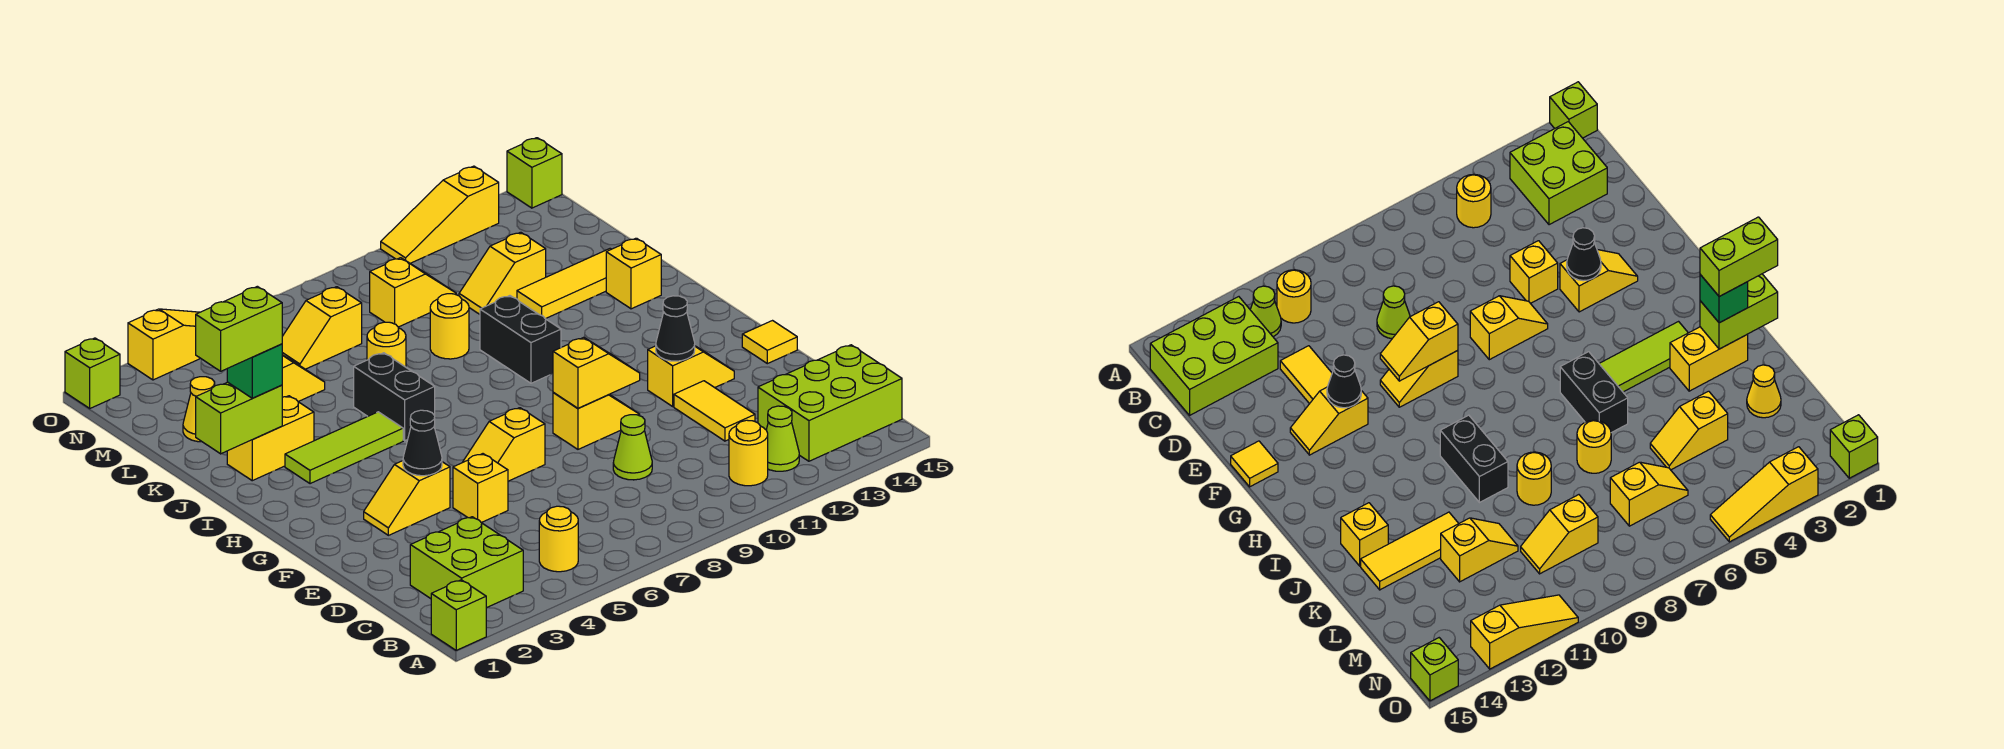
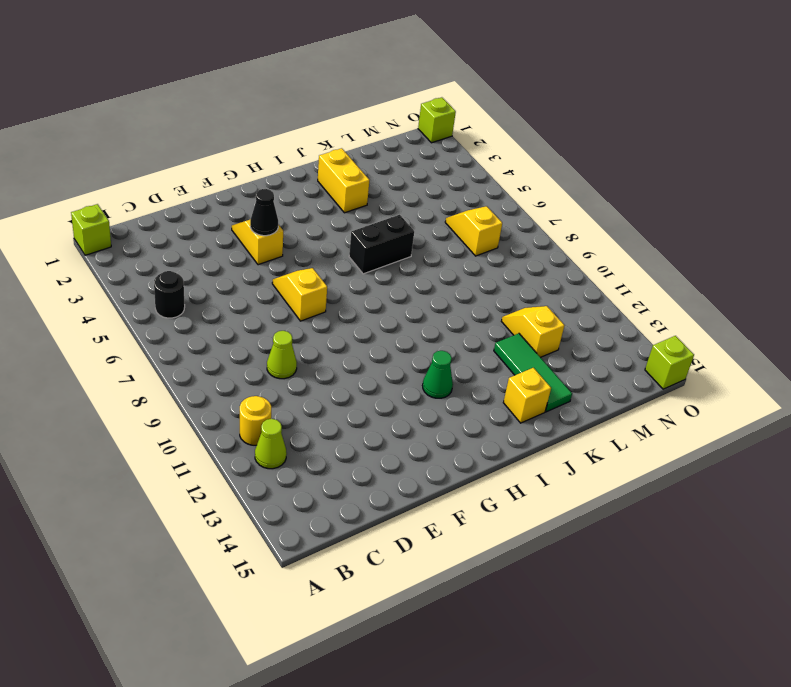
black 1x1 round brick [154,271,185,318] -> yellow 1x1 round brick [539,506,578,572]
green 1x1 cone [423,351,453,398] -> none
green 1x3 tile [494,333,572,412] -> yellow 1x3 tile [517,249,611,319]
none -> lime 2x2 brick [410,517,523,608]
none -> lime 2x3 brick [758,345,902,461]
none -> yellow 1x2 tile [674,381,755,441]
none -> yellow 1x1 brick [453,454,508,523]

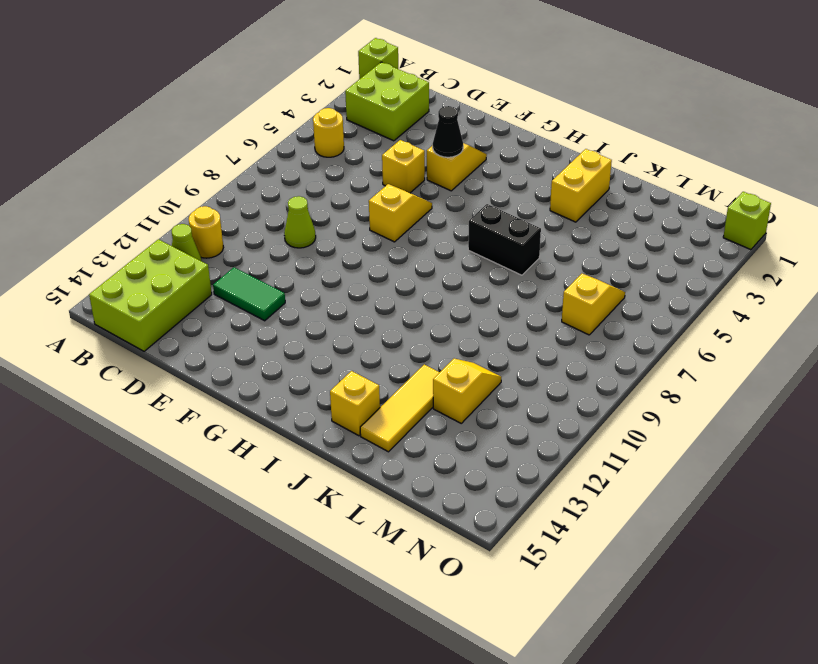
green 1x2 tile [213,267,285,321] -> yellow 1x2 tile [674,381,755,441]
none -> yellow 1x2 slope [553,392,640,449]
none -> yellow 1x2 slope [648,346,734,406]
none -> yellow 1x1 tile [742,321,797,364]
none -> lime 1x3 tile [285,412,403,484]

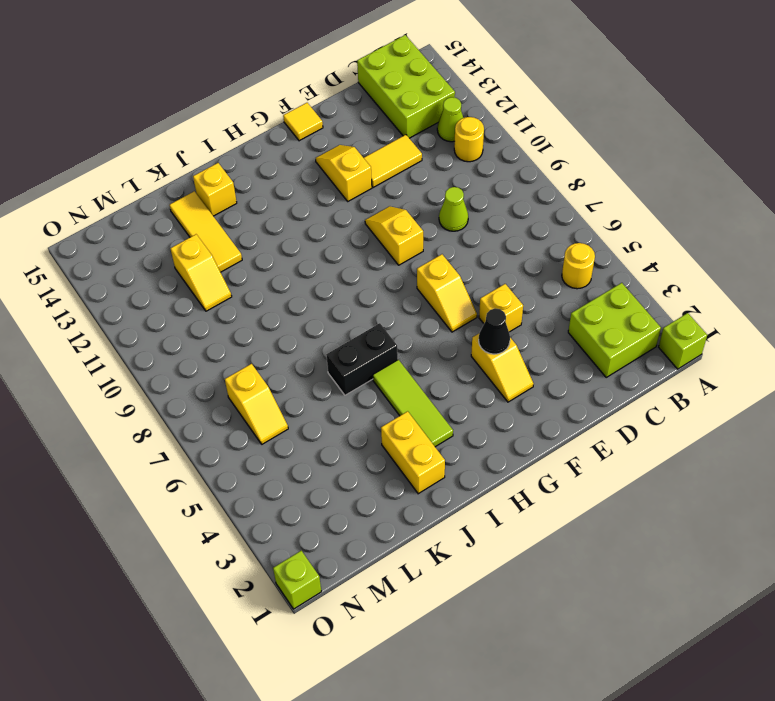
none -> black 1x2 brick [480,296,561,383]
none -> yellow 1x1 round brick [367,322,406,367]
none -> yellow 1x1 round brick [430,294,469,359]
none -> yellow 1x1 cone [183,377,215,442]

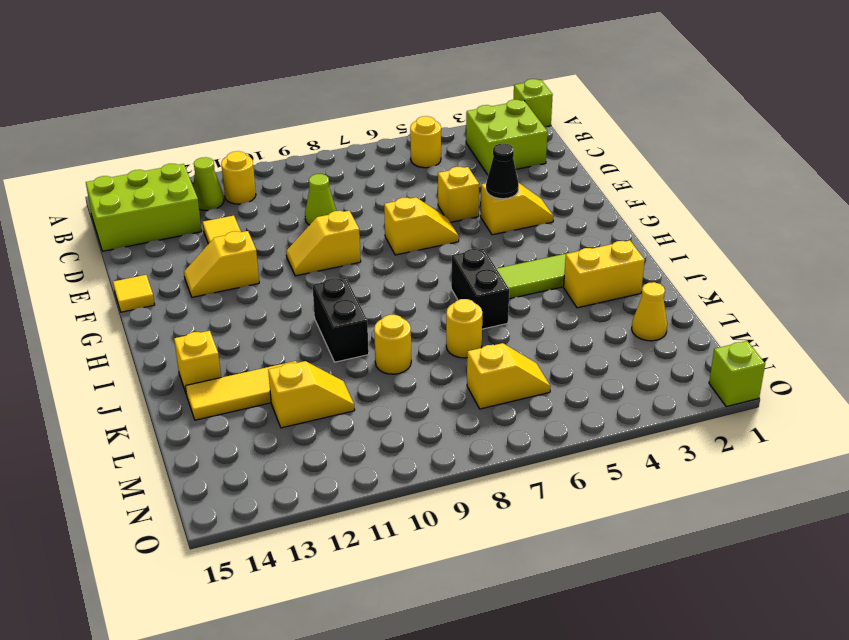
none -> yellow 1x2 slope [282,355,325,402]
none -> yellow 1x2 slope [370,258,456,327]
none -> yellow 1x3 slope [128,309,200,380]
none -> yellow 1x3 slope [381,166,499,263]

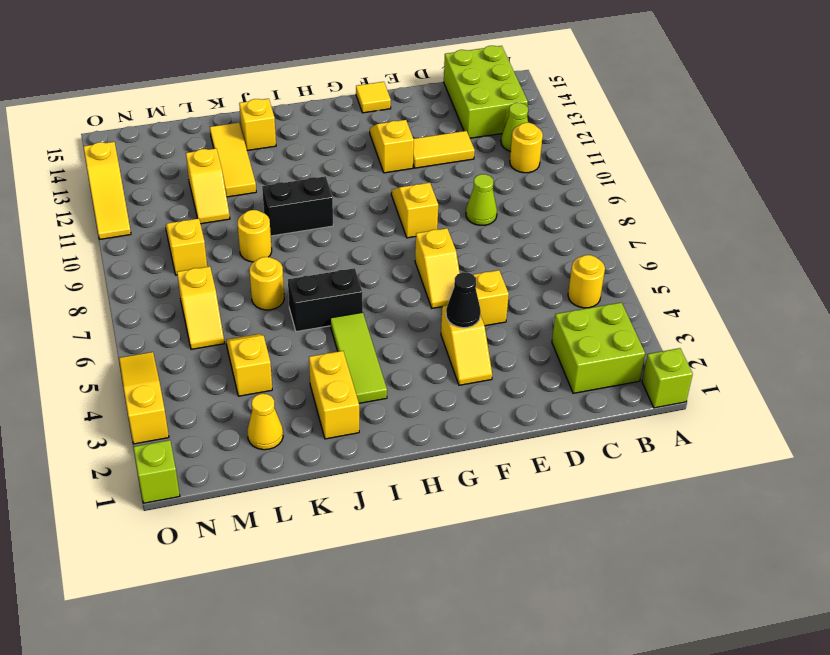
none -> lime 1x1 brick [507,138,562,208]
none -> yellow 1x2 slope [553,337,640,408]
none -> black 1x1 cone [656,296,695,361]
none -> lime 1x2 brick [196,382,282,454]

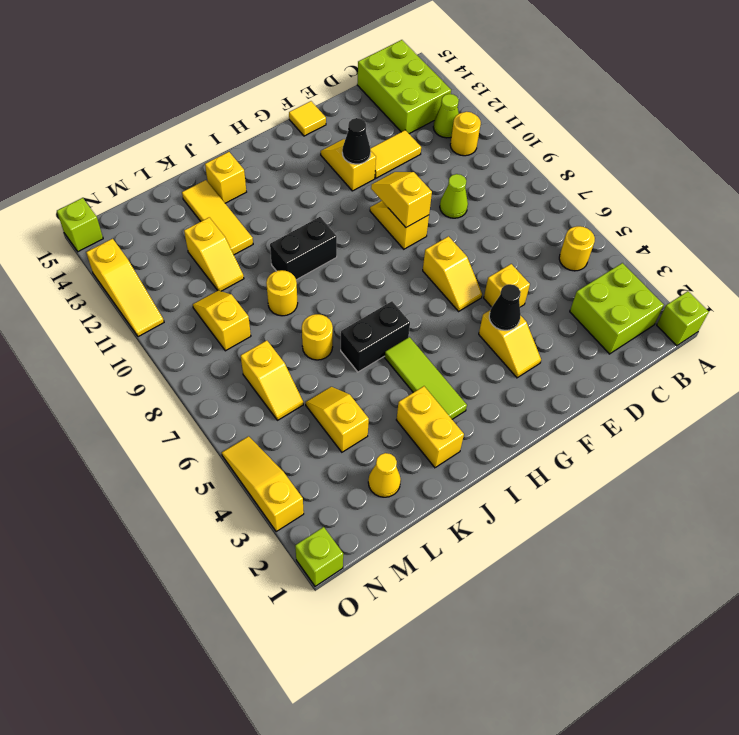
none -> lime 1x2 brick [196,382,282,454]
none -> green 1x1 brick [227,344,282,398]
none -> lime 1x2 brick [196,286,282,371]

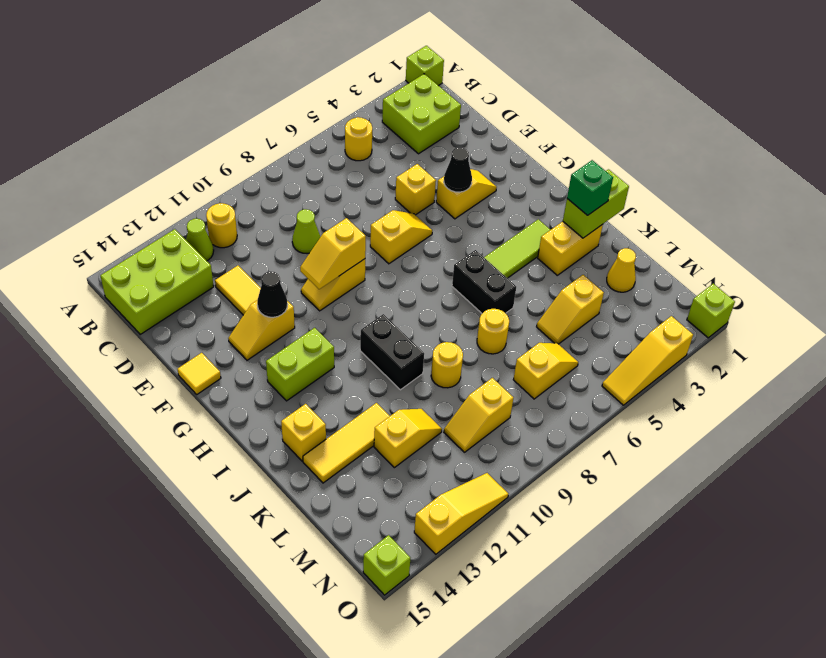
lime 1x2 brick [266,328,334,401] -> lime 1x2 brick moved to [196,286,282,371]

